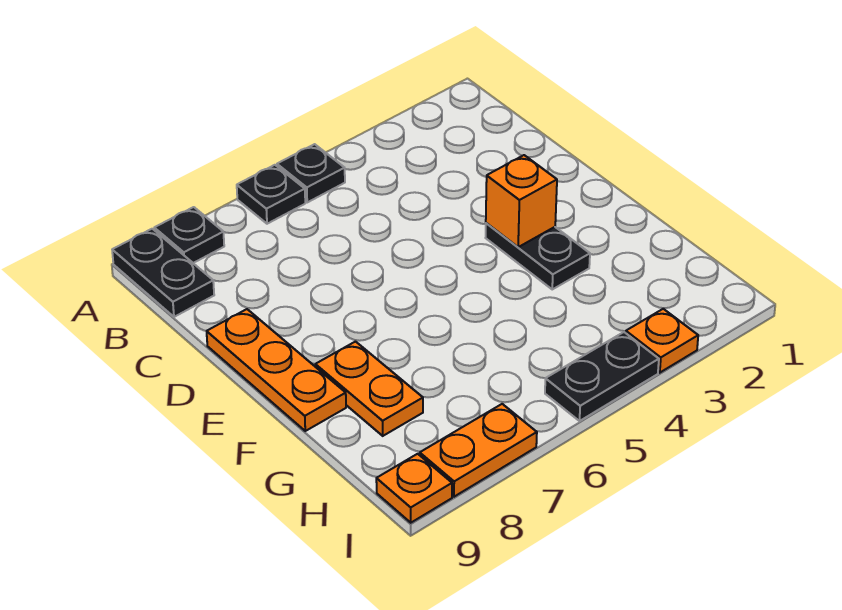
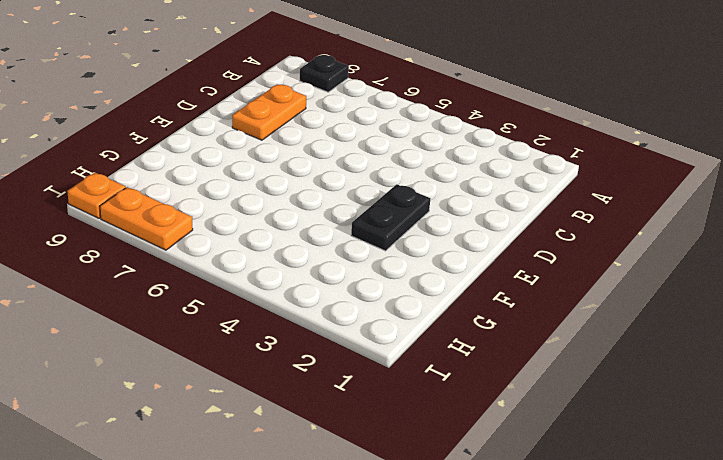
orange 1x2 plate [232,84,306,140] -> orange 1x2 plate moved to [315,342,423,436]
none -> black 1x1 plate [277,144,345,202]
none -> black 1x1 plate [237,165,305,224]
none -> black 1x2 plate [112,229,214,317]

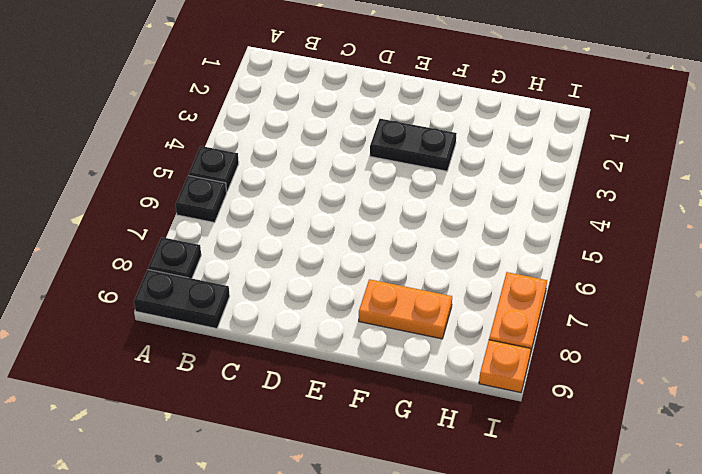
none -> orange 1x3 plate [207,309,346,431]
none -> orange 1x1 plate [626,309,698,373]
none -> black 1x2 plate [545,332,659,421]

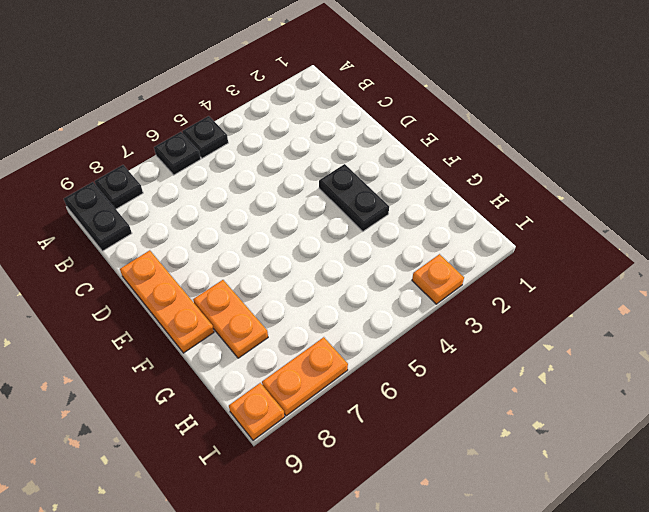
none -> black 1x2 plate [545,332,659,421]
none -> orange 1x1 brick [486,155,557,247]

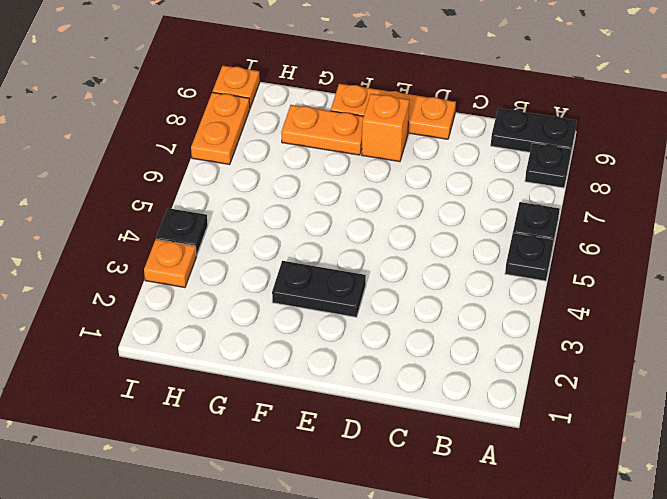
orange 1x1 brick [362,94,409,162] -> orange 1x1 brick moved to [486,155,557,247]
black 1x1 plate [156,208,208,255] -> black 1x2 plate [545,332,659,421]

